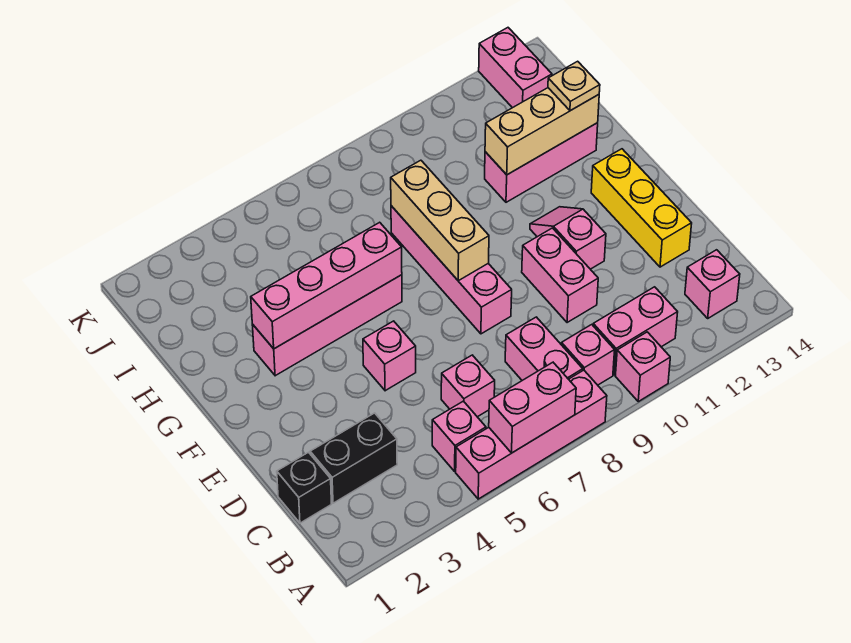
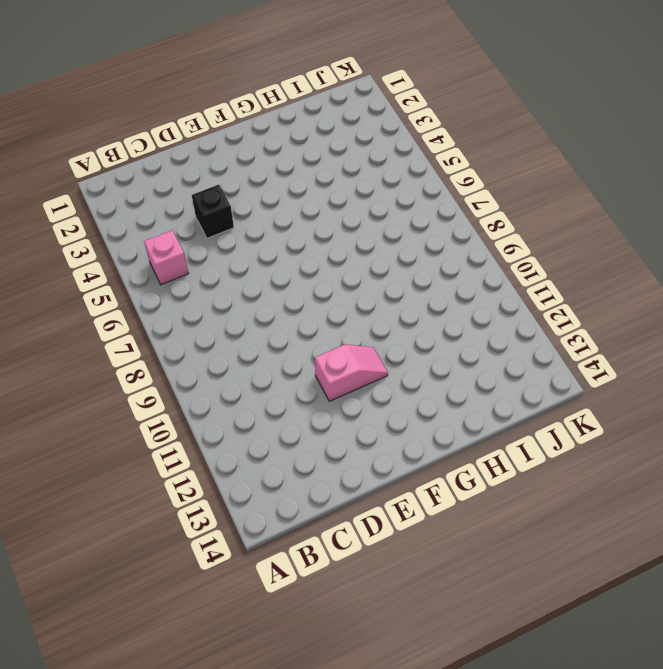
black 1x1 brick [192,185,234,238] -> black 1x1 brick moved to [277,452,331,523]
none -> pink 1x4 brick [456,370,607,499]
none -> pink 1x1 brick [615,332,670,402]
none -> pink 1x2 brick [505,317,583,380]

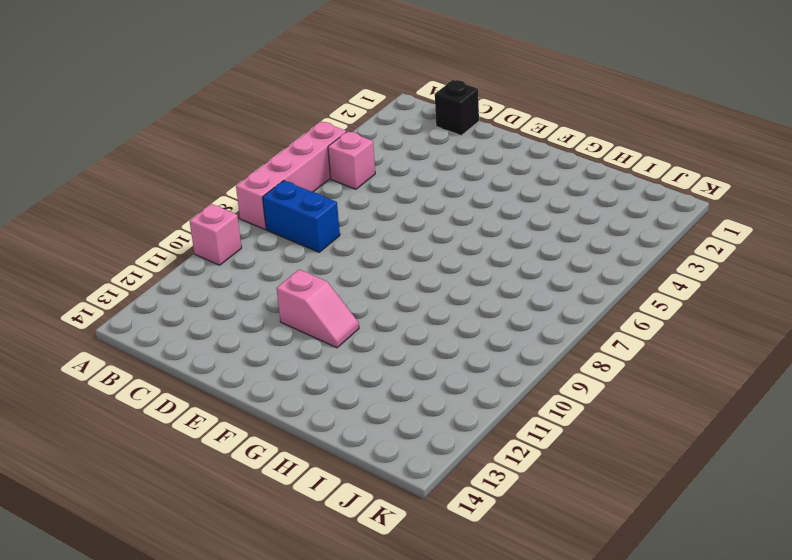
blue 1x2 brick [263,181,340,252] -> pink 1x2 brick [505,317,583,380]
none -> pink 1x1 brick [561,325,615,385]
none -> pink 1x2 brick [593,287,678,375]
none -> pink 1x1 brick [685,250,740,318]

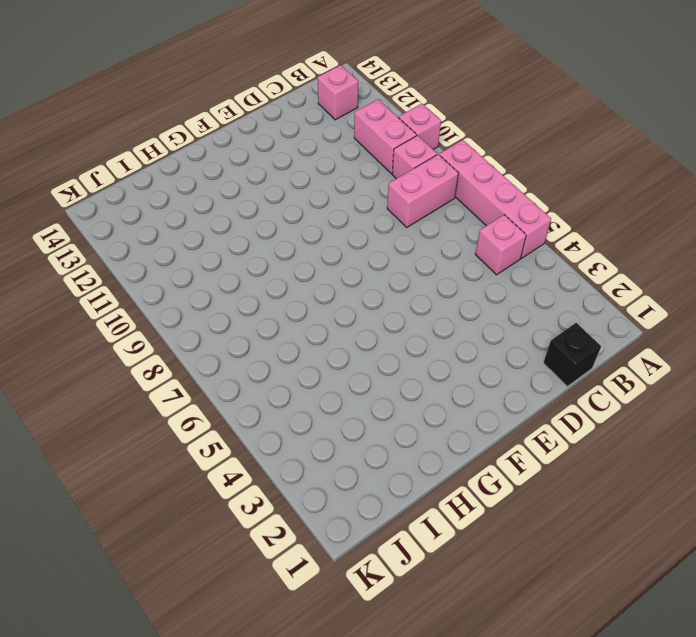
none -> black 1x2 brick [310,413,397,503]
none -> pink 1x1 brick [441,355,495,417]
none -> pink 1x2 brick [522,228,598,323]

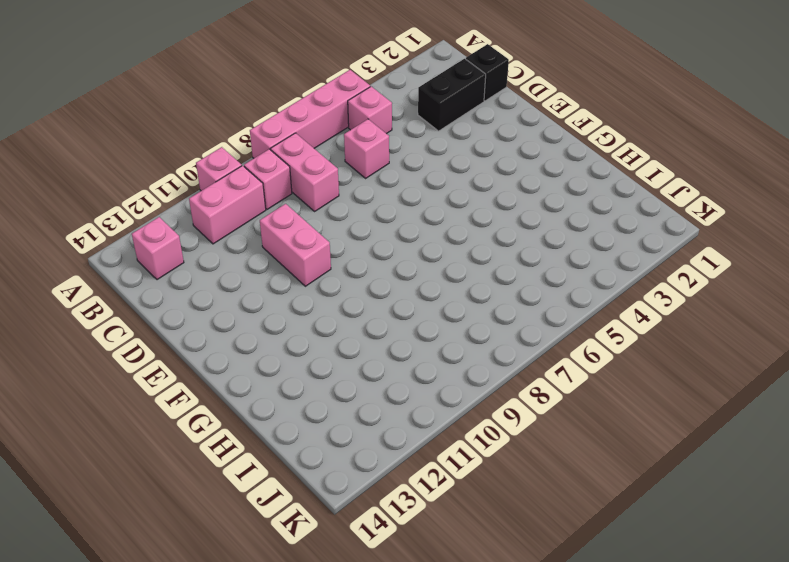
none -> yellow 1x3 brick [591,149,692,267]
none -> pink 1x1 brick [363,321,416,391]
none -> pink 1x4 brick [391,206,512,334]

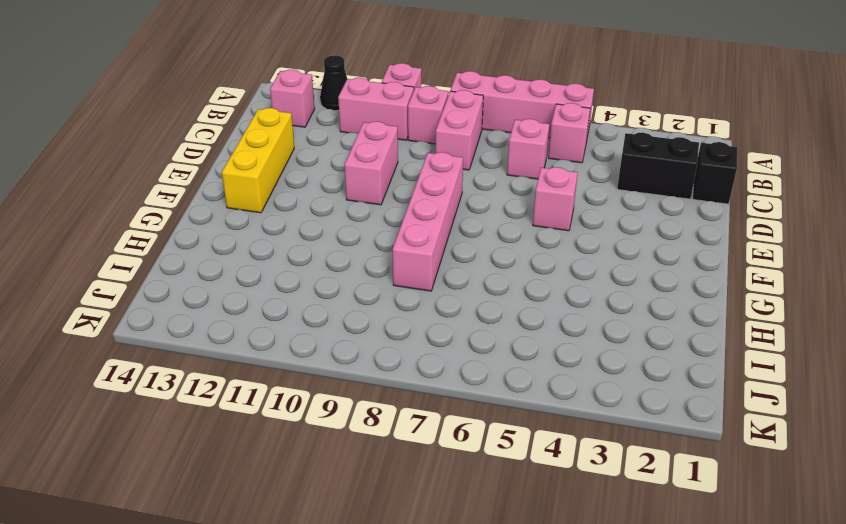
black 1x1 cone [320,55,347,111] -> none
none -> pink 1x2 slope [530,207,606,269]
none -> pink 1x4 brick [252,275,402,376]
none -> pink 1x3 brick [485,123,598,202]

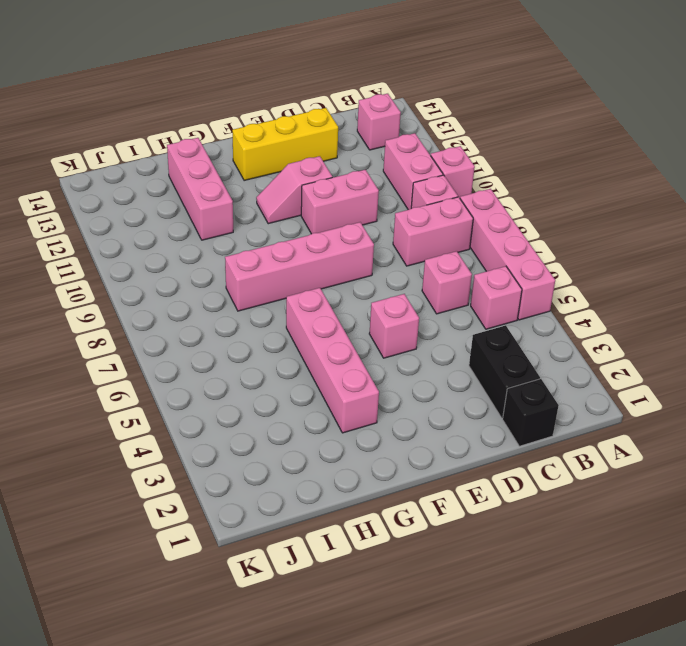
none -> pink 1x2 brick [479,28,552,108]
none -> pink 1x2 brick [489,362,576,453]
none -> tan 1x3 brick [391,160,489,281]

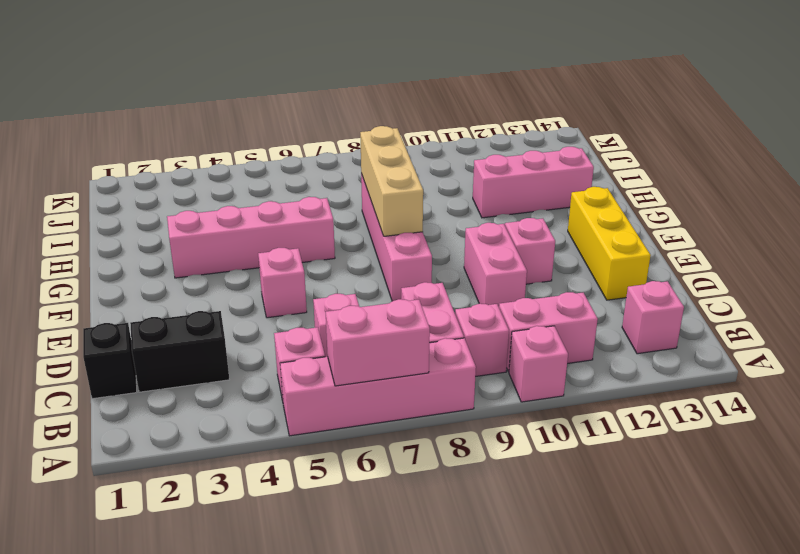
none -> pink 1x2 brick [479,28,552,108]
none -> pink 1x4 brick [251,222,402,349]
none -> tan 1x3 brick [485,88,599,175]

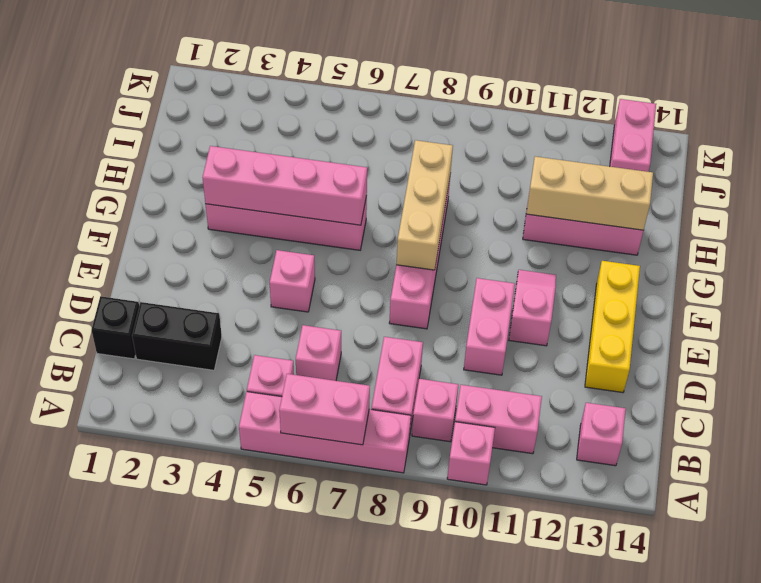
none -> tan 1x1 plate [548,61,600,111]

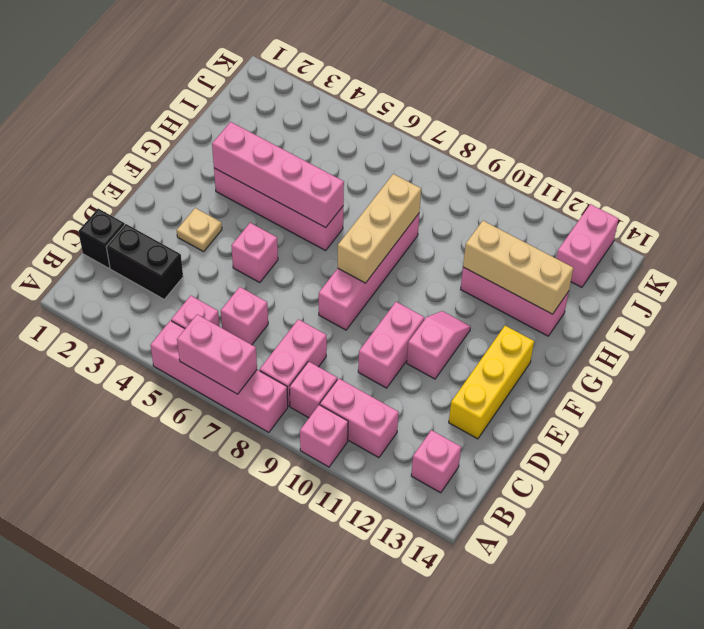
tan 1x1 plate [177,208,222,252] -> tan 1x1 plate moved to [548,61,600,111]

